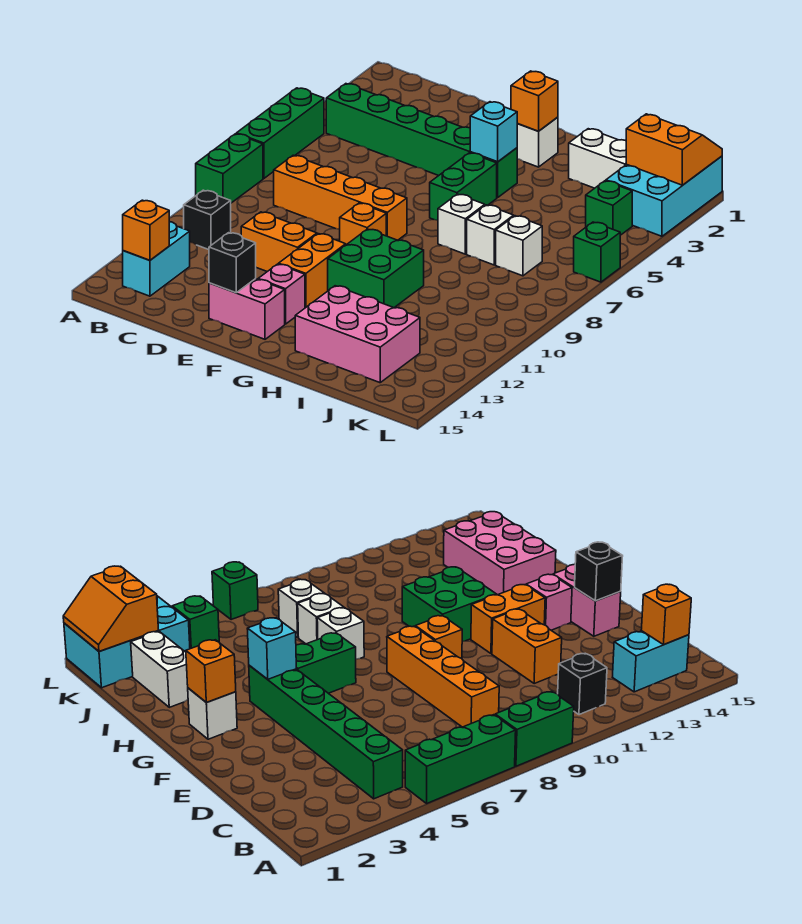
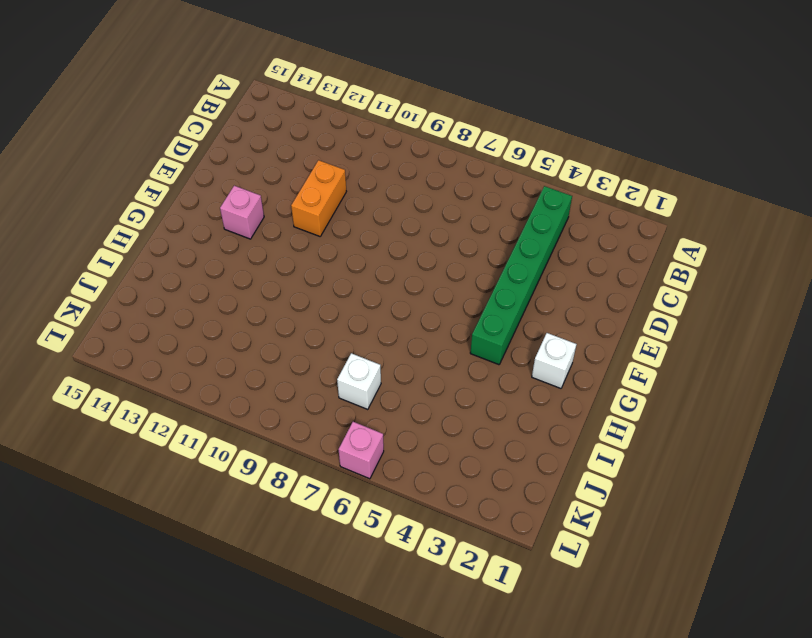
pink 1x1 brick [339,422,384,479] -> green 1x1 brick [574,222,620,282]
none -> green 1x3 brick [236,88,324,179]
none -> green 1x2 brick [196,134,263,203]
none -> black 1x1 brick [184,190,231,250]

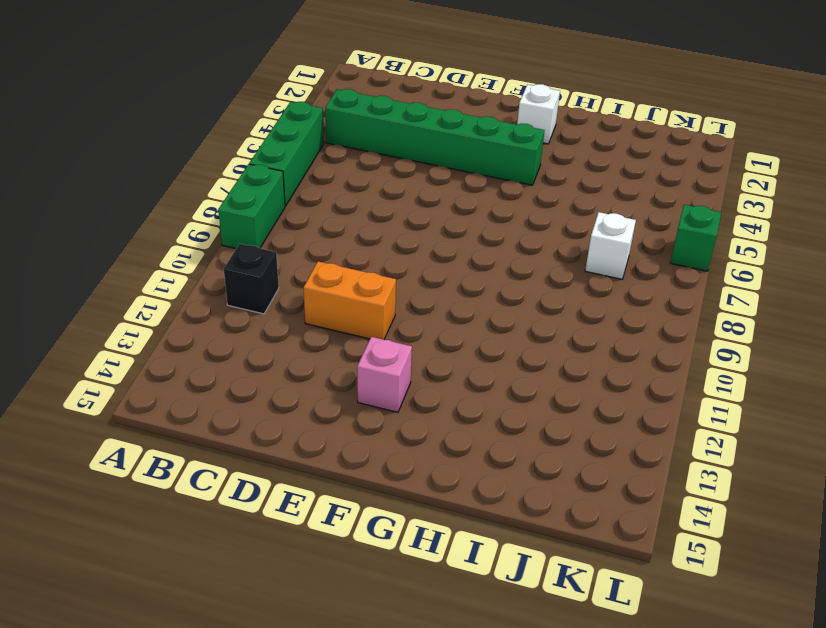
none -> cyan 1x2 brick [123,222,190,296]
none -> orange 1x4 brick [274,155,407,240]
none -> pink 1x2 brick [209,279,285,339]

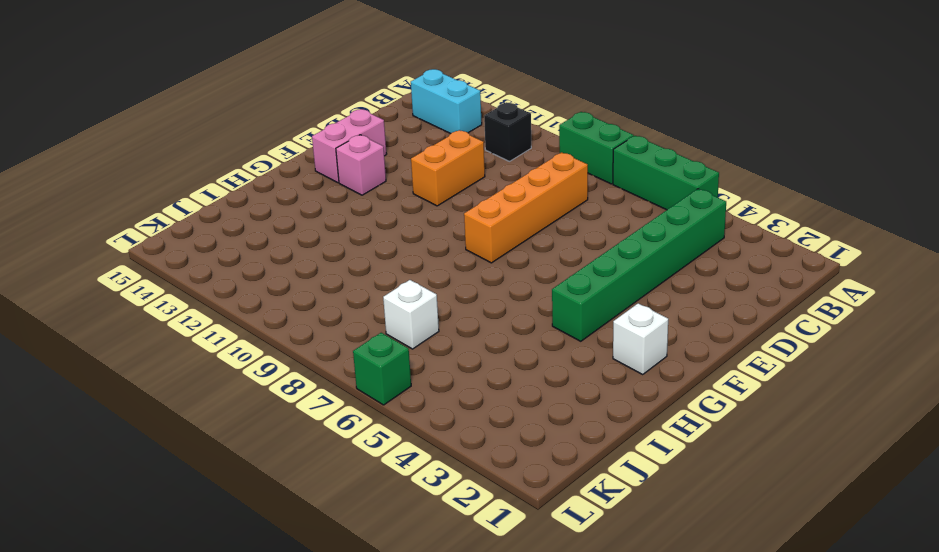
none -> orange 1x1 brick [340,203,386,245]
none -> orange 1x2 brick [279,234,346,308]
none -> green 1x2 brick [430,153,497,220]

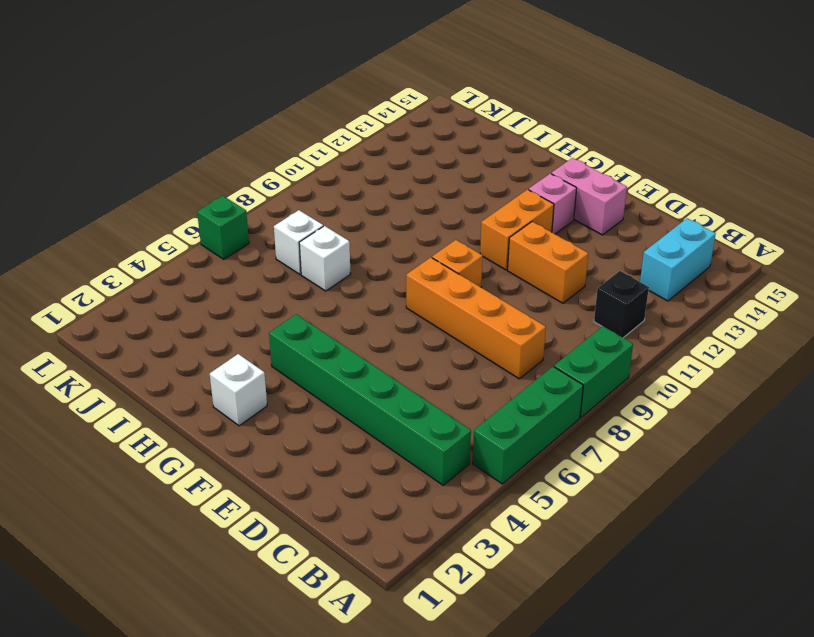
none -> green 1x2 brick [430,153,497,220]
none -> green 2x2 brick [328,229,424,308]
none -> white 1x1 brick [438,194,485,254]

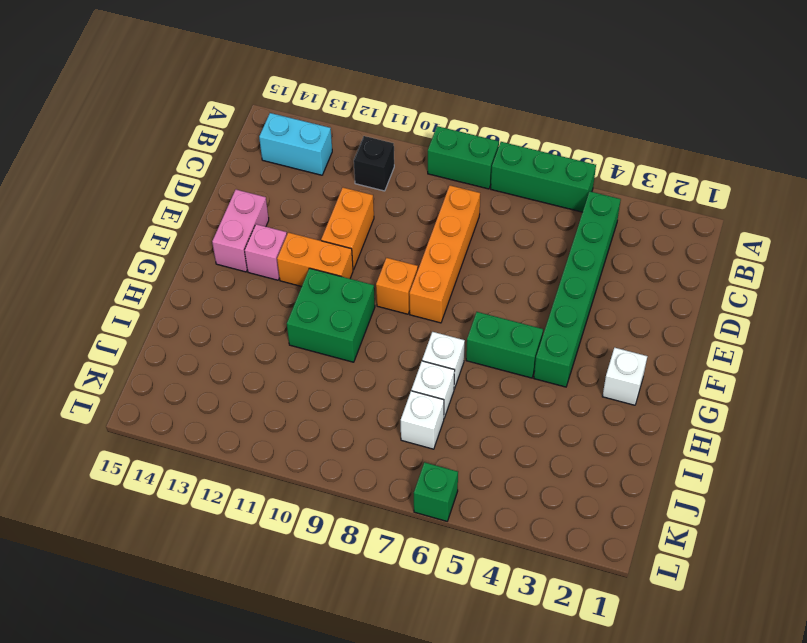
none -> pink 2x3 brick [295,286,420,383]
none -> white 1x2 brick [569,129,626,188]
none -> cyan 2x3 brick [606,156,722,236]

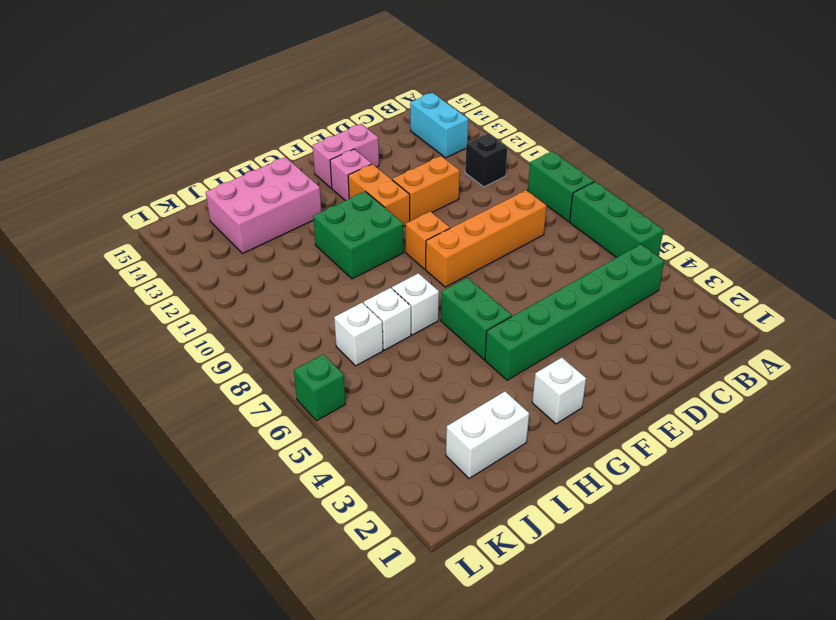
none -> cyan 2x3 brick [606,156,722,236]
none -> green 1x1 brick [586,181,632,235]
none -> orange 1x1 brick [123,200,169,260]

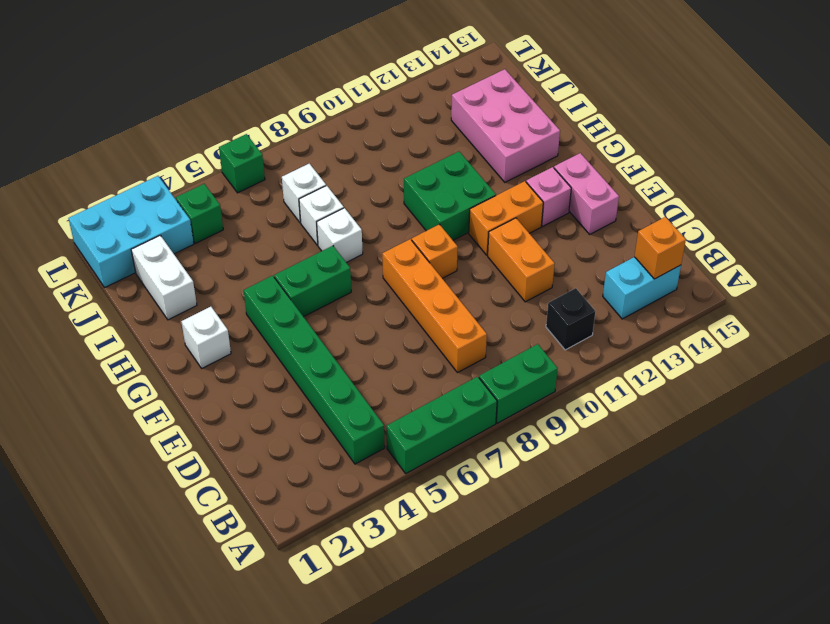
none -> black 1x1 brick [209,233,256,293]
none -> orange 1x1 brick [511,71,558,131]
none -> cyan 1x1 brick [470,102,517,162]

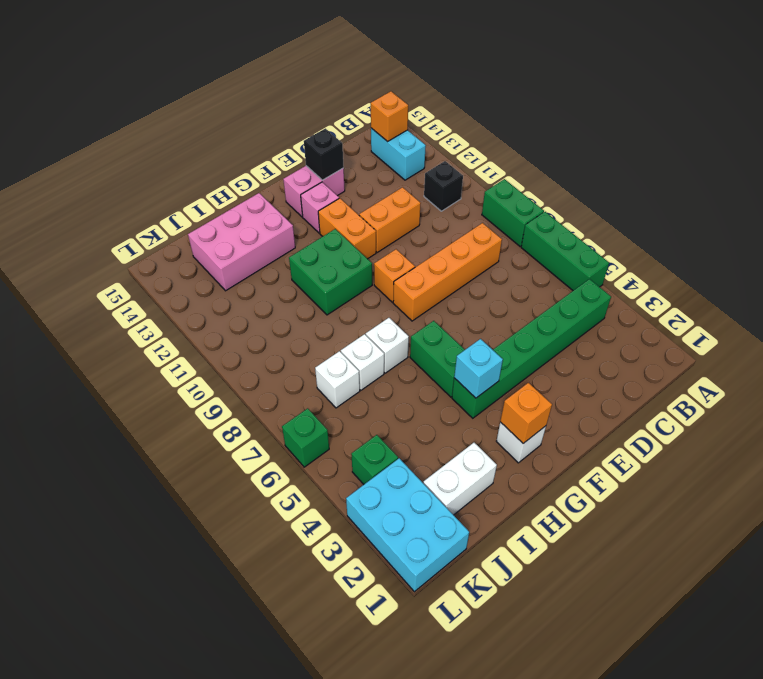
none -> orange 2x2 slope [626,114,722,185]

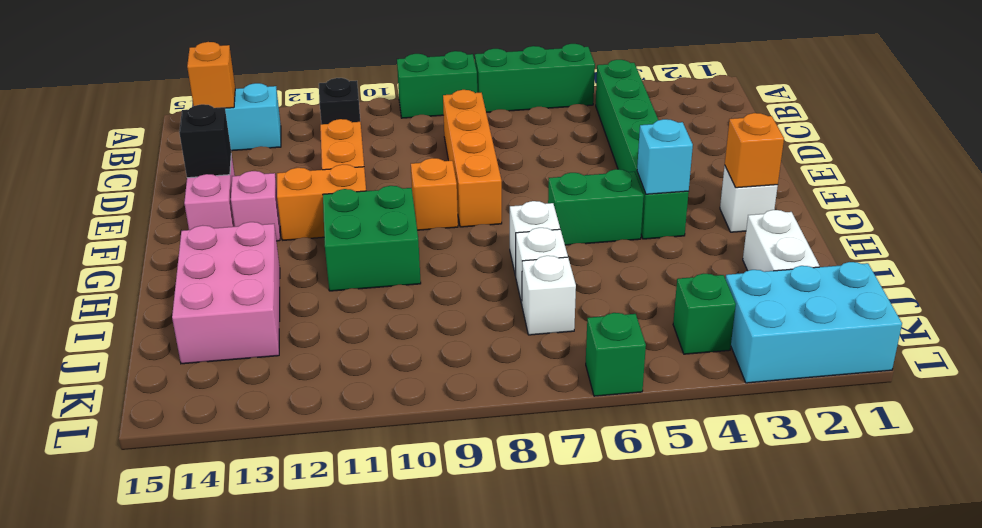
none -> orange 2x2 slope [626,114,722,185]

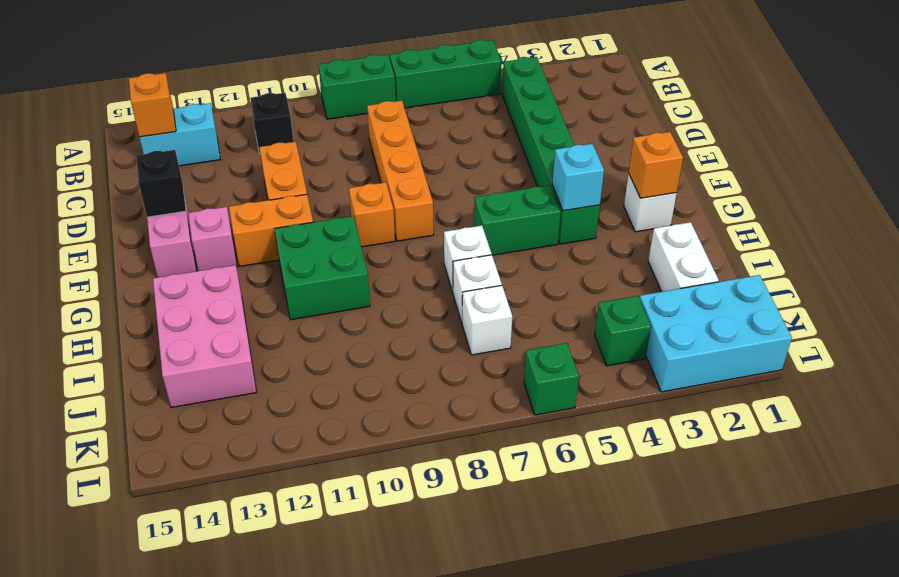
none -> orange 2x2 slope [626,114,722,185]

